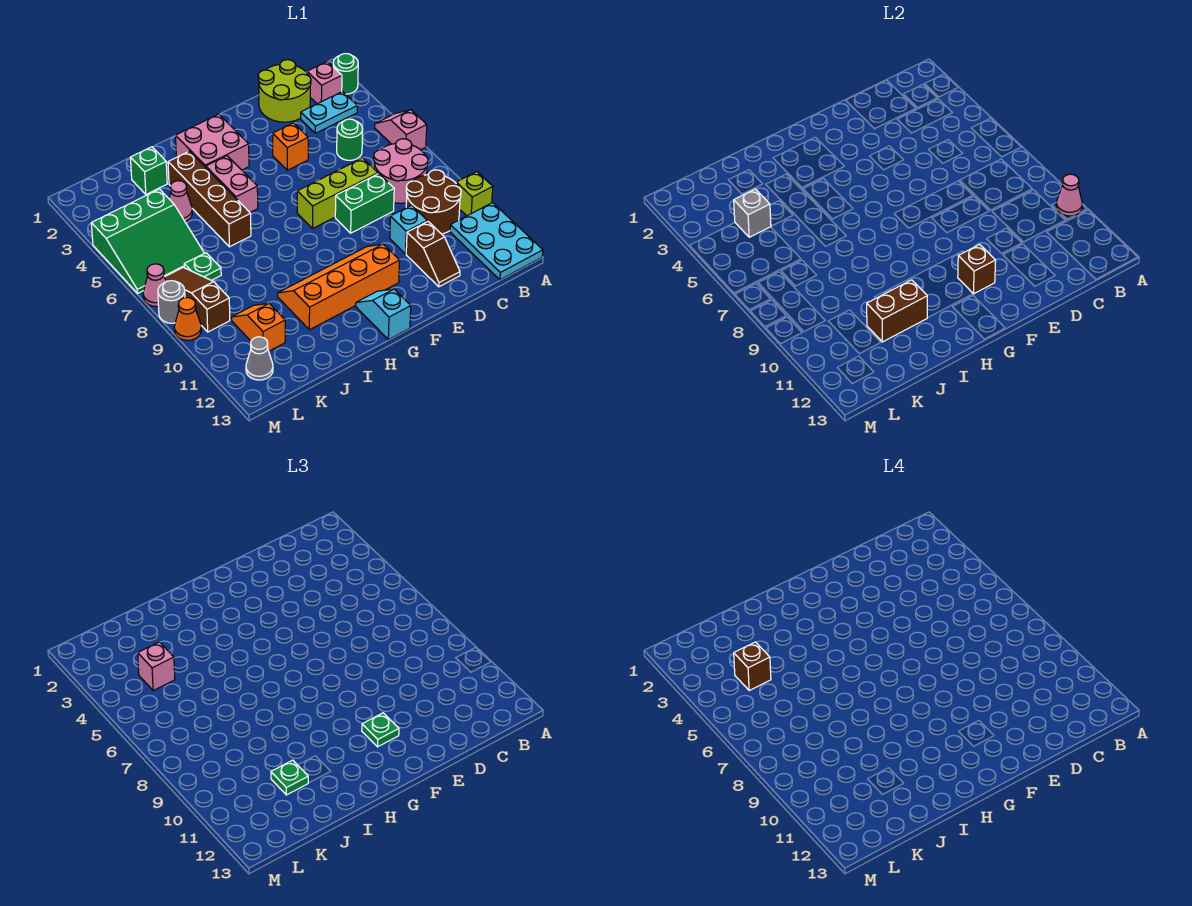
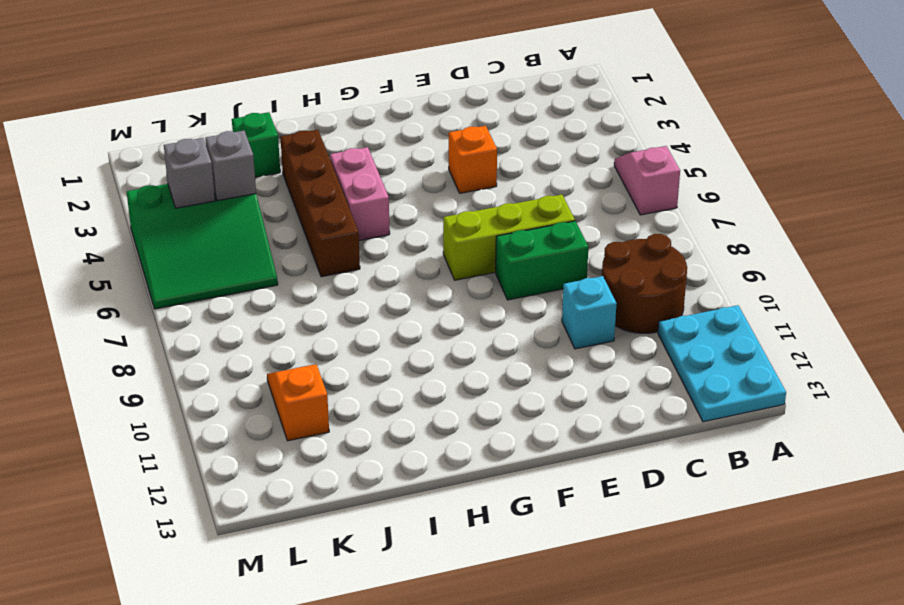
grey 1x1 brick [164,138,215,208] -> none
none -> green 1x1 round brick [333,54,358,94]
none -> lime 1x1 brick [456,172,493,216]
none -> pink 1x1 brick [307,62,342,104]
none -> cyan 1x2 plate [301,92,357,133]

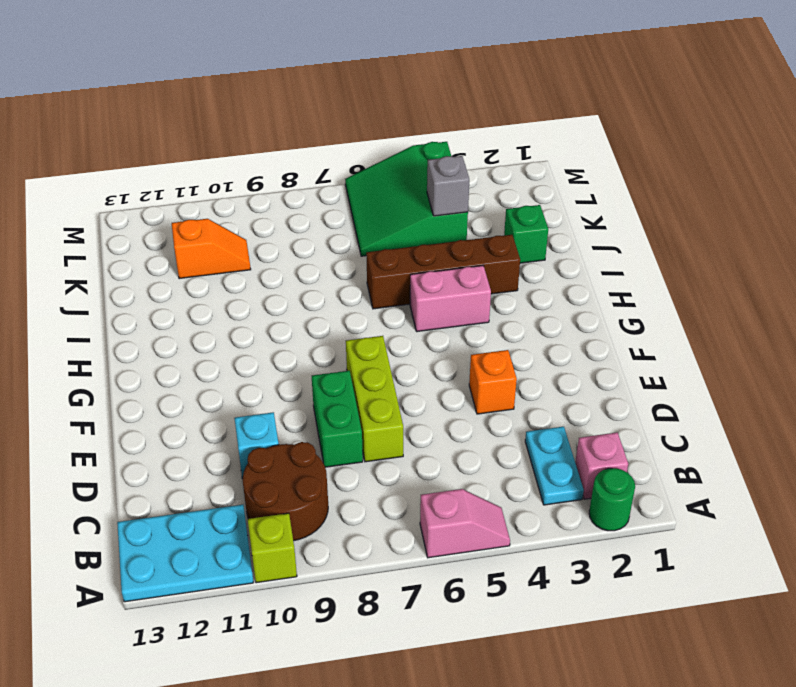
none -> pink 2x2 round brick [374,139,428,203]
none -> lime 2x2 round brick [258,60,311,122]
none -> green 1x1 round brick [337,119,363,160]
none -> brown 1x2 slope [406,221,460,287]

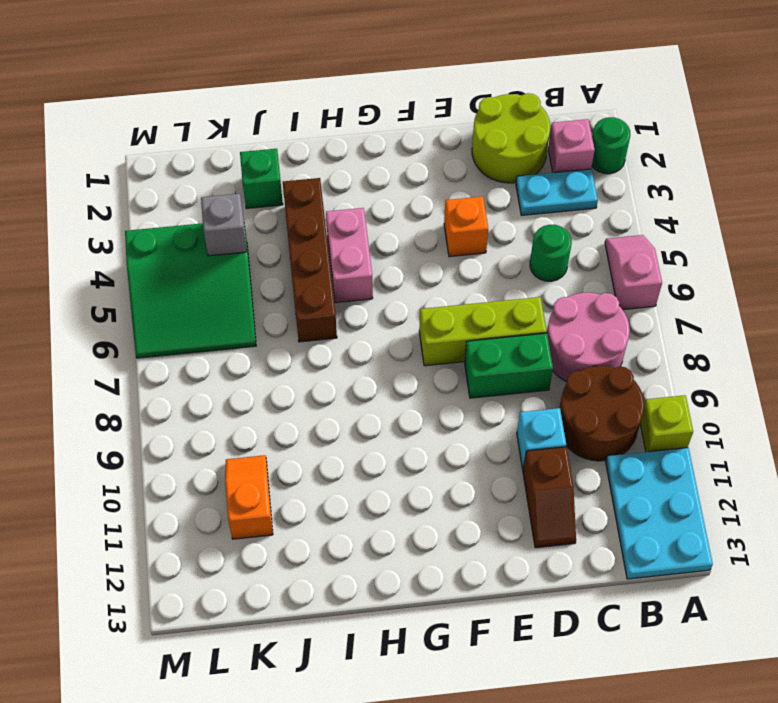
none -> orange 2x4 slope [278,244,400,330]
none -> pink 2x2 brick [176,114,249,170]
none -> cyan 1x2 slope [356,289,411,340]
none -> pink 1x1 cone [169,181,192,221]

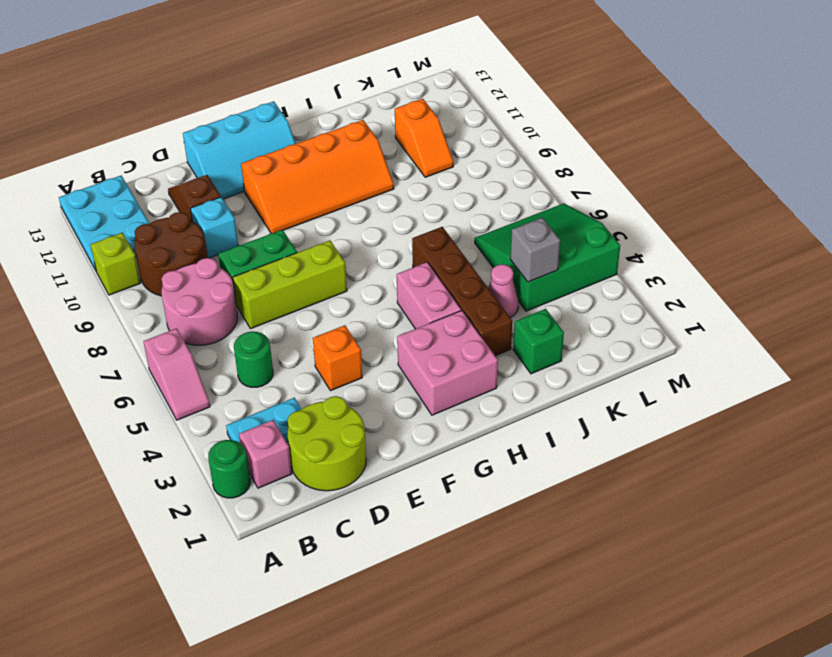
cyan 2x3 slope [183,101,296,199] -> cyan 1x2 slope [356,289,411,340]
none -> green 1x1 plate [184,253,221,280]
none -> brown 1x3 slope [165,267,230,332]
none -> grey 1x1 cone [246,337,273,380]
none -> pink 1x1 cone [143,264,166,307]

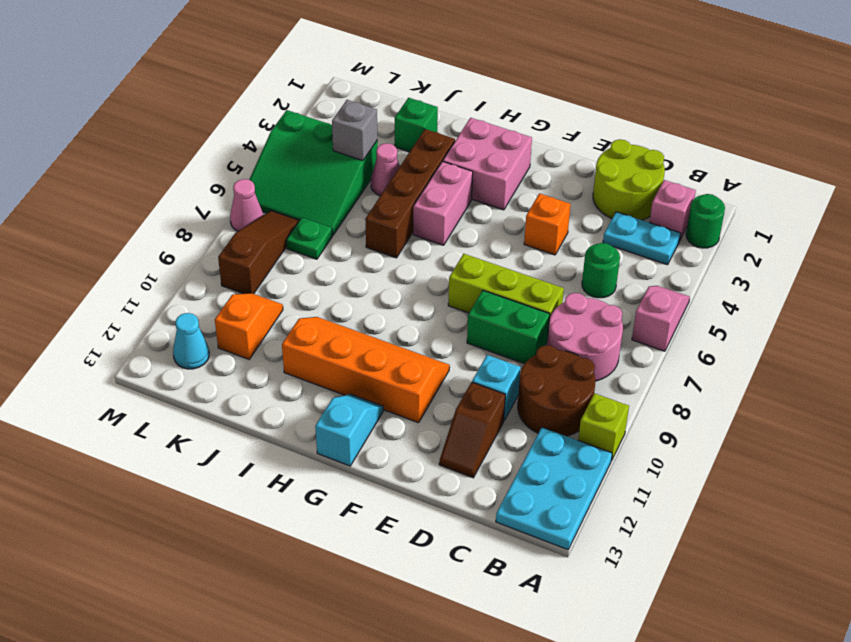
cyan 1x1 cone [173,313,209,369] -> grey 1x1 cone [246,337,273,380]
none -> grey 1x1 round brick [158,281,185,323]
none -> orange 1x1 cone [174,298,201,340]
none -> pink 1x1 cone [1056,174,1082,216]
none -> brown 1x1 brick [958,245,996,294]

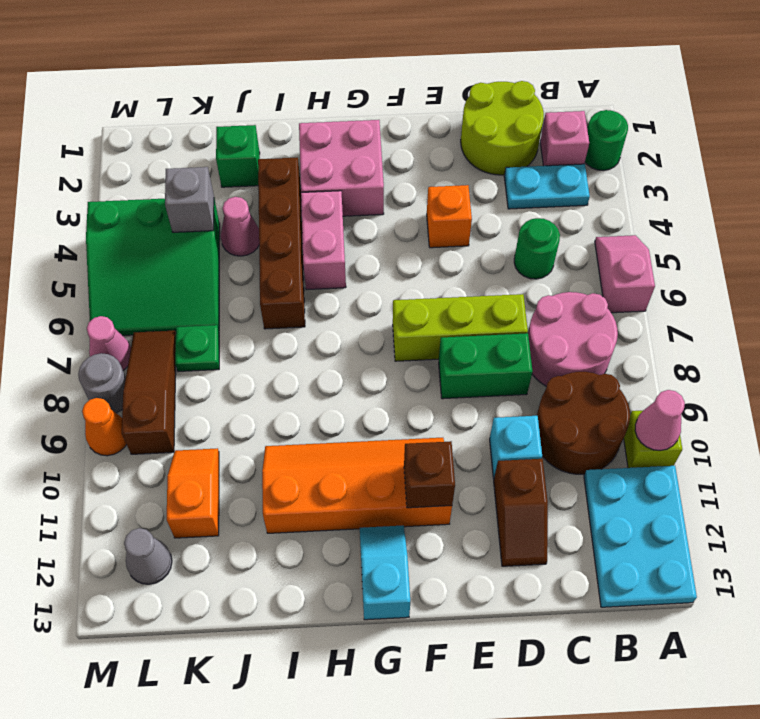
none -> brown 1x2 brick [867,280,927,342]
none -> green 1x1 plate [362,713,399,747]
none -> green 1x1 plate [271,760,308,795]
none -> pink 1x1 brick [138,642,175,690]

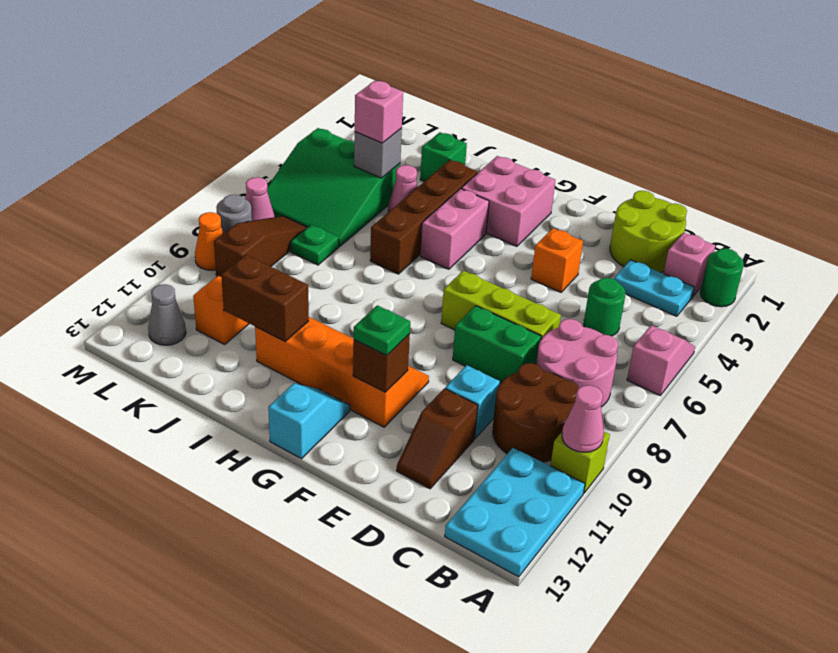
none -> green 1x1 plate [271,760,308,795]
none -> brown 1x1 brick [734,642,771,690]

